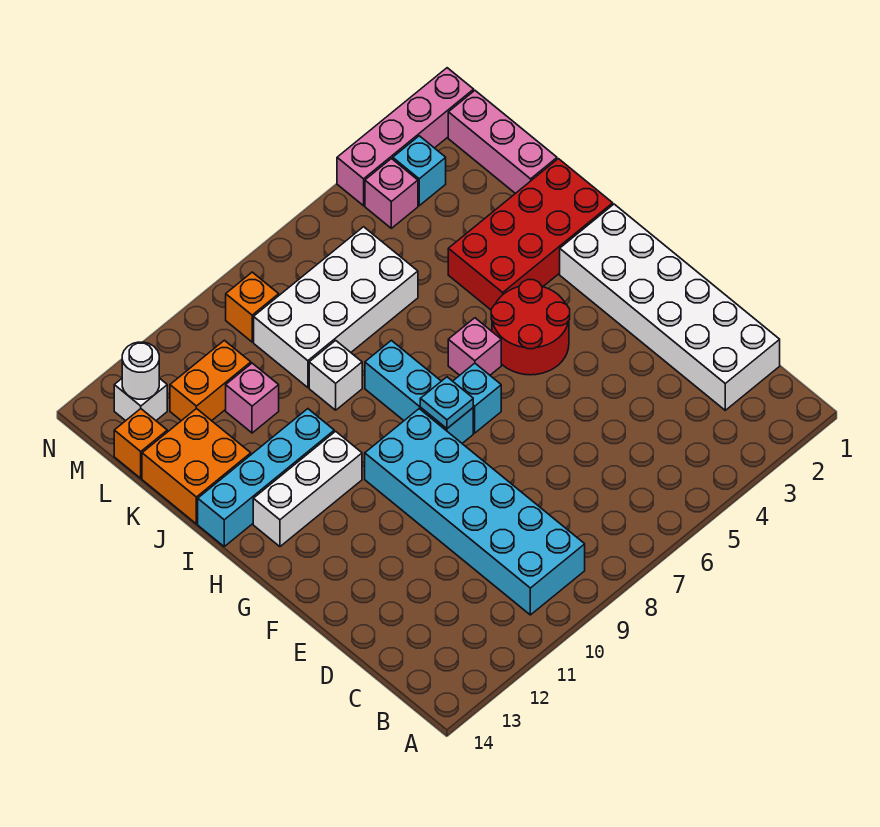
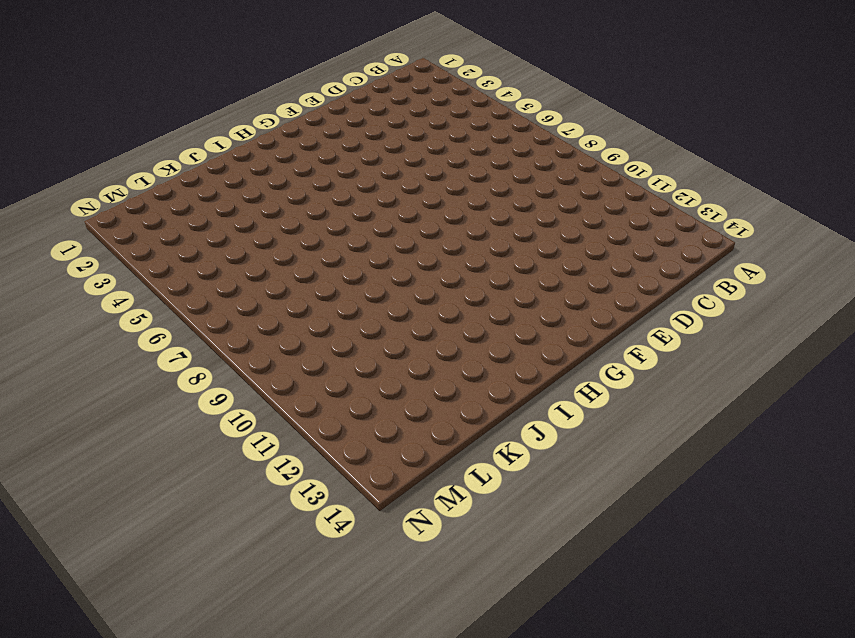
none -> cyan 2x6 brick [365,409,585,615]
none -> white 2x6 brick [560,204,780,410]
none -> red 2x2 round brick [491,280,570,375]

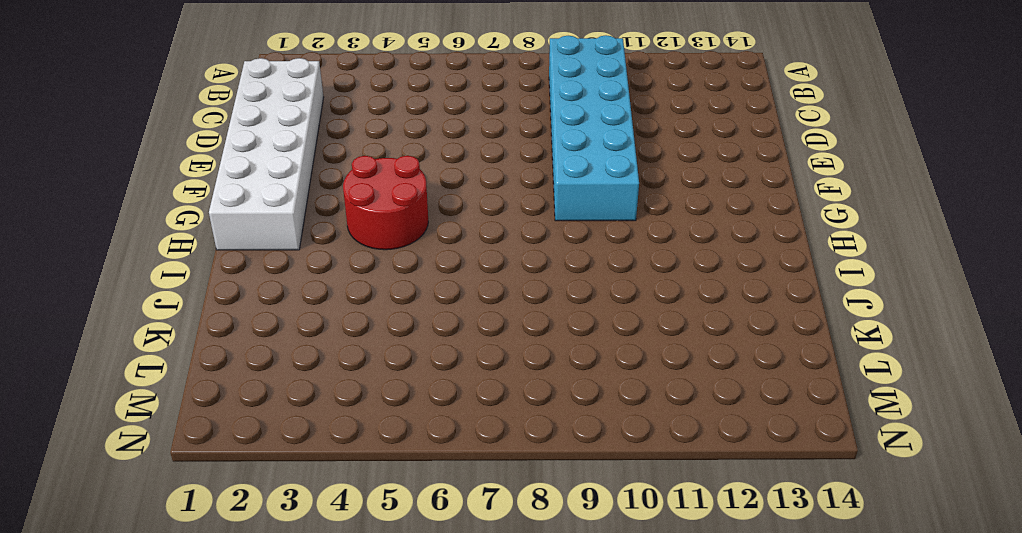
none -> cyan 1x1 brick [453,363,501,433]
none -> cyan 1x3 brick [365,340,473,443]
none -> pink 1x1 brick [448,318,501,375]

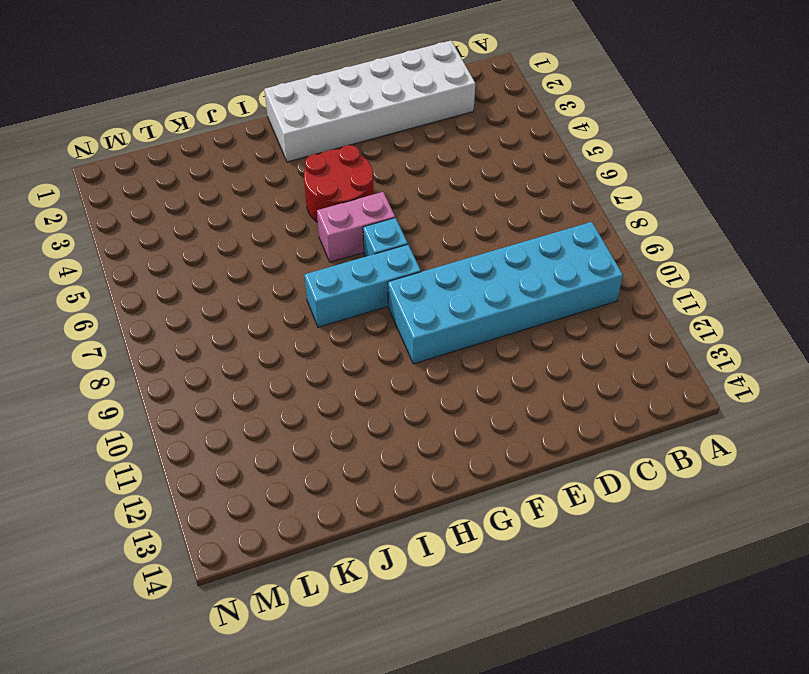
pink 1x2 brick [317,192,395,262] -> pink 1x1 brick [448,318,501,375]
none -> white 1x3 brick [253,431,362,547]
none -> red 2x4 brick [448,159,613,310]
none -> cyan 1x4 brick [198,409,334,546]

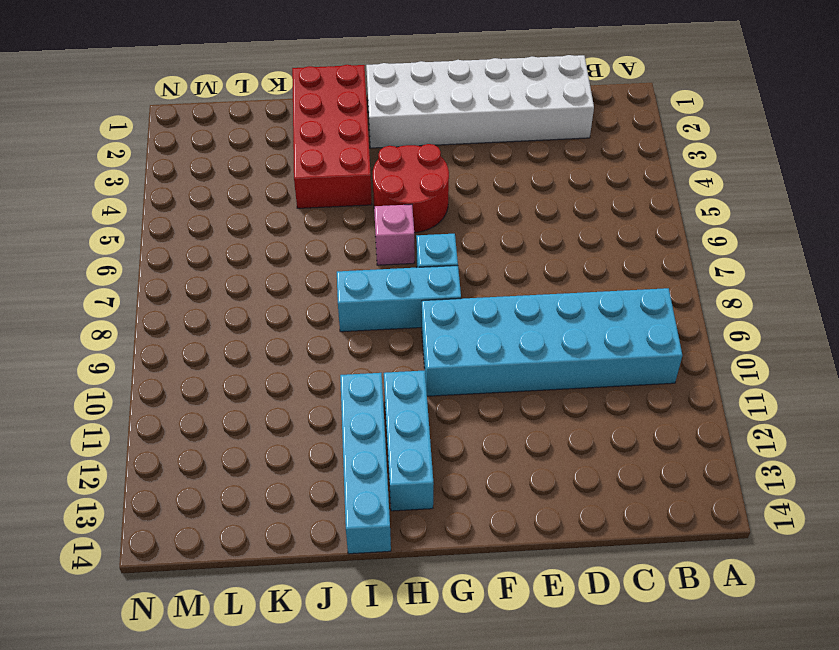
cyan 1x3 brick [384,371,434,511] -> white 1x3 brick [253,431,362,547]
none -> white 1x1 brick [309,340,362,410]
none -> orange 2x2 brick [142,408,251,524]
none -> pink 1x3 brick [448,91,557,194]

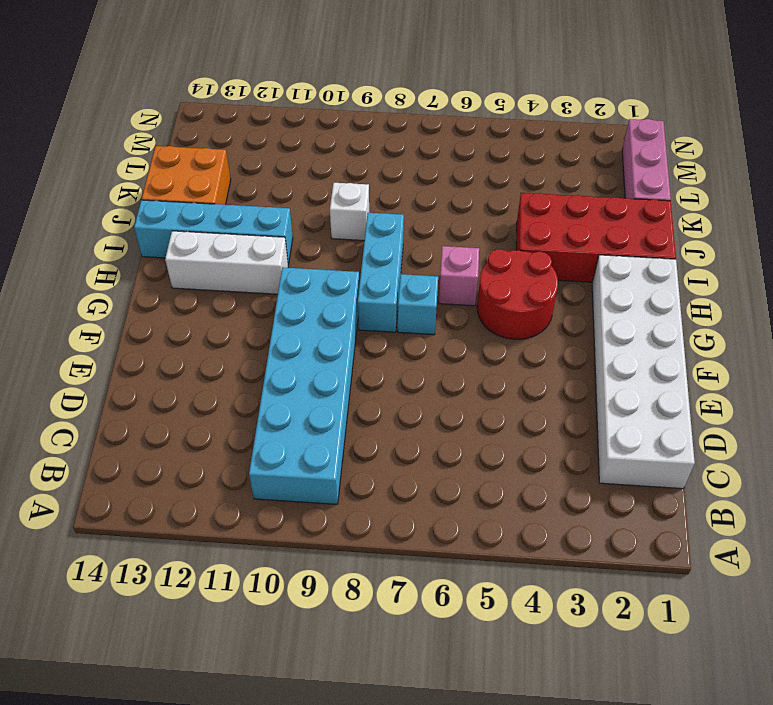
none -> white 2x4 brick [254,227,418,388]
none -> pink 1x1 brick [226,363,279,433]
none -> orange 1x2 brick [170,340,251,421]

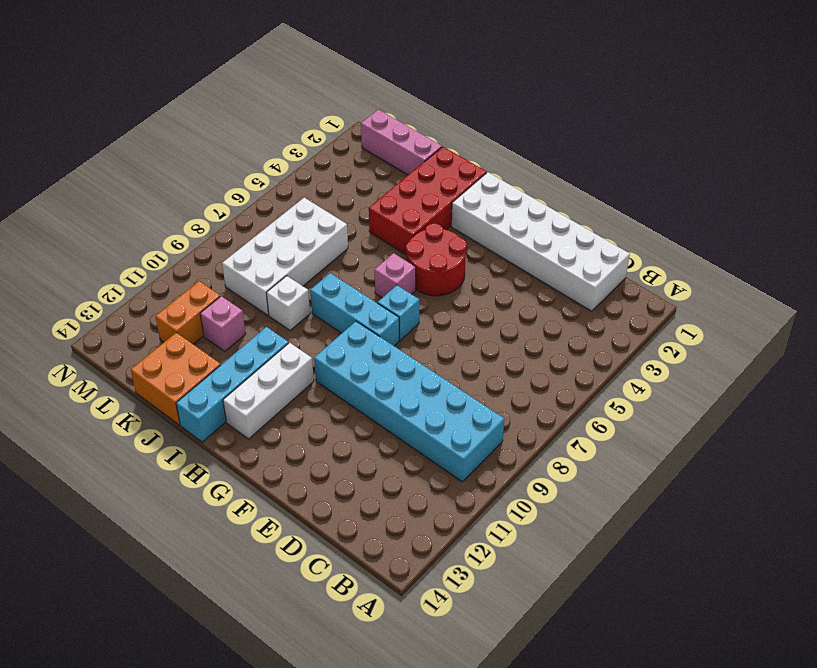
none -> orange 1x1 brick [114,409,167,478]
none -> cyan 1x1 brick [393,136,446,206]
none -> pink 1x1 brick [365,159,418,228]

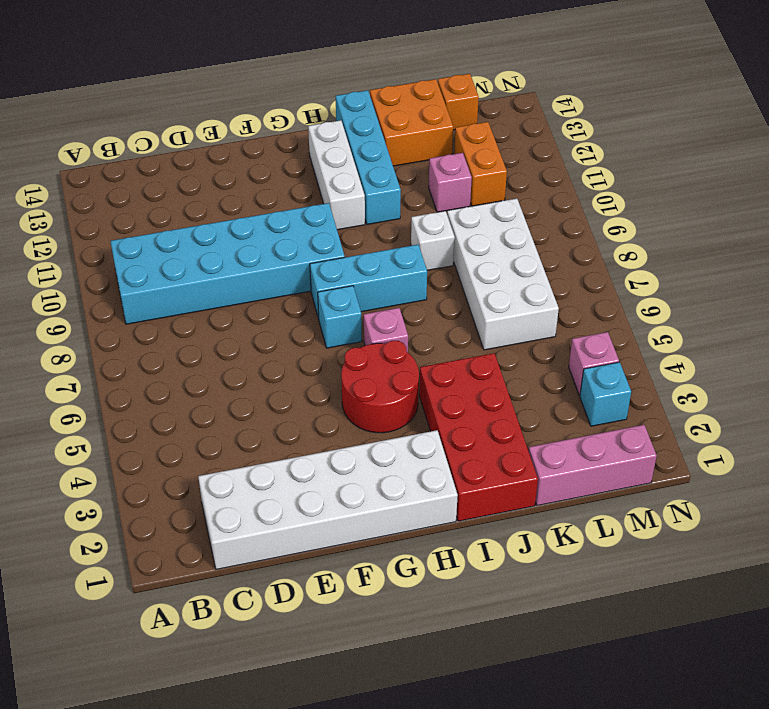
none -> orange 1x1 brick [226,272,279,342]
none -> white 1x1 brick [114,378,167,421]
none -> pink 1x4 brick [337,68,474,206]

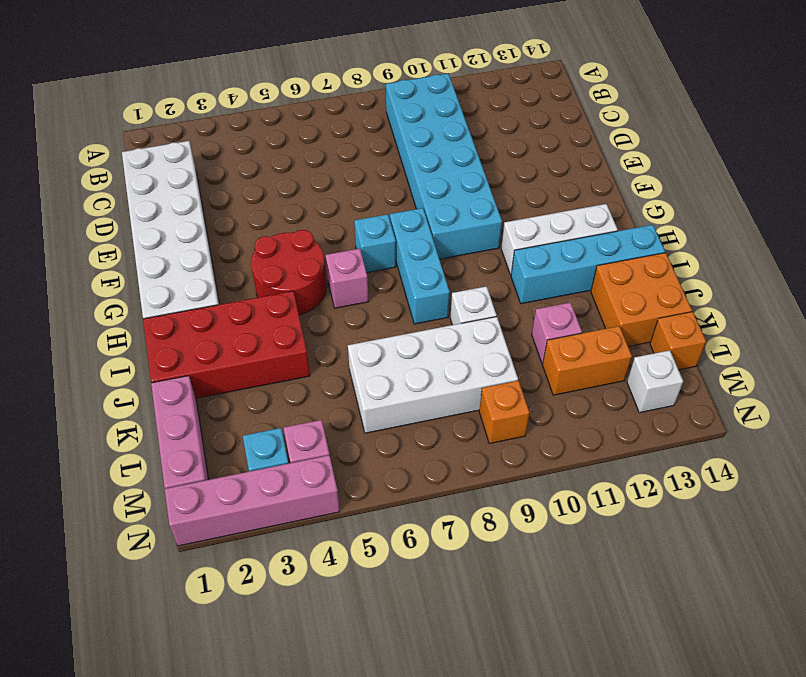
none -> cyan 1x1 plate [420,377,473,428]
none -> white 1x1 round brick [122,342,159,399]

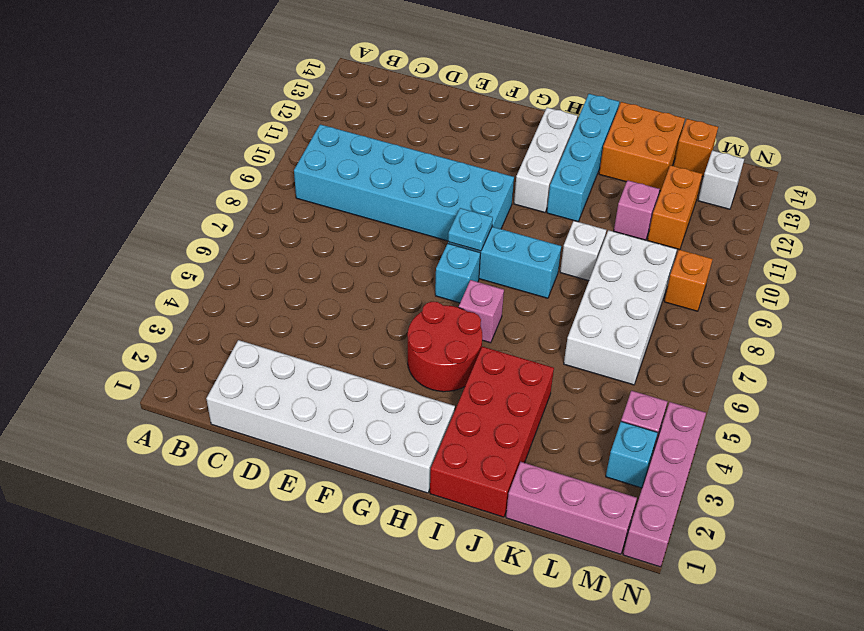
none -> white 1x1 round brick [122,342,159,399]

